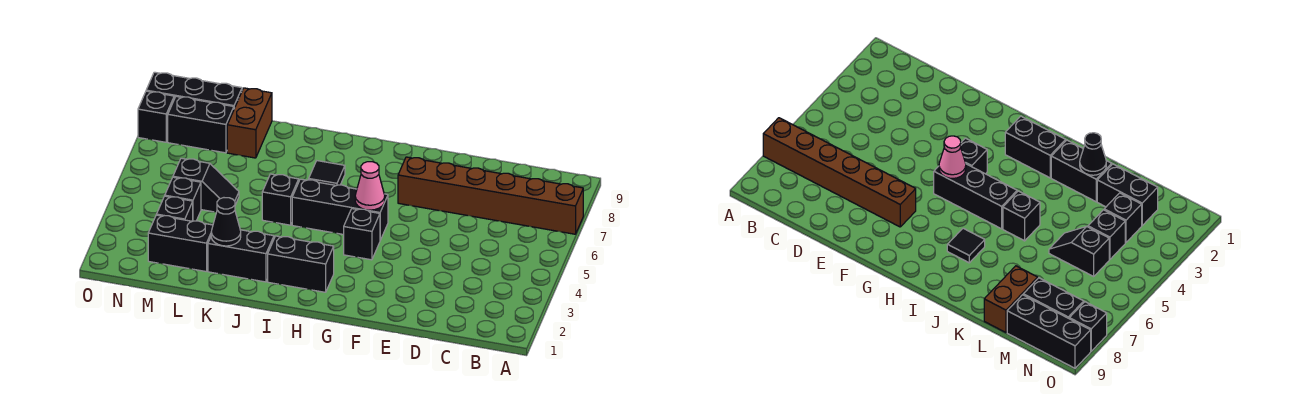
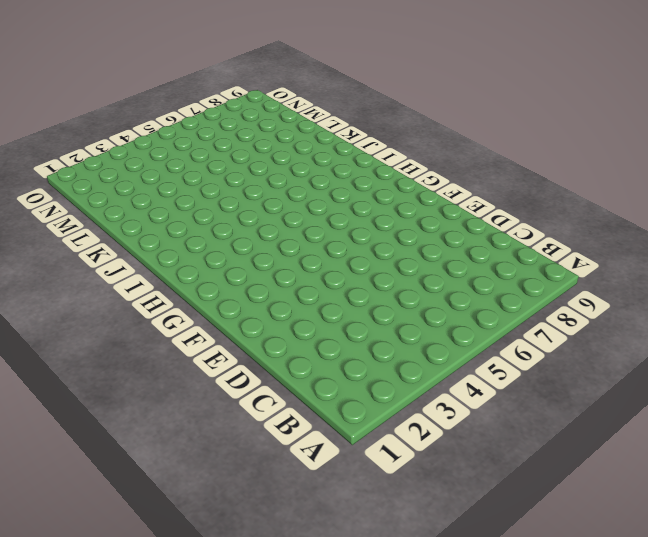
none -> brown 1x6 brick [398,157,583,234]
none -> black 1x1 brick [344,209,380,260]
none -> black 1x3 brick [292,179,388,240]

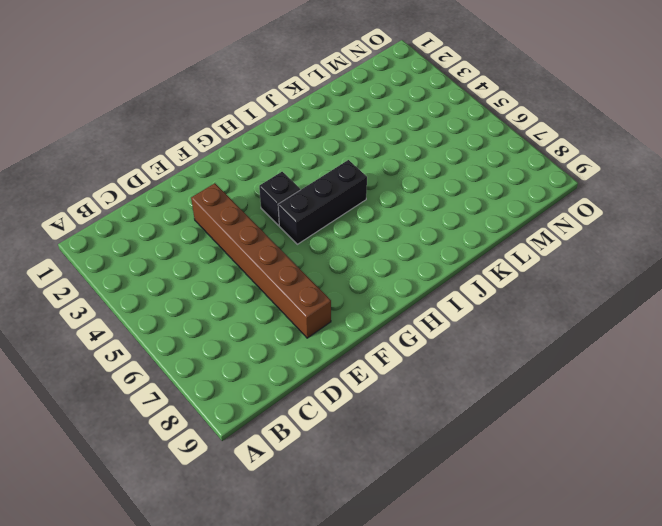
brown 1x6 brick [191,183,331,338] -> brown 1x6 brick turned to [398,157,583,234]
none -> black 1x2 brick [268,236,334,292]
none -> black 1x1 tile [309,161,345,186]
none -> black 1x2 brick [208,230,274,282]

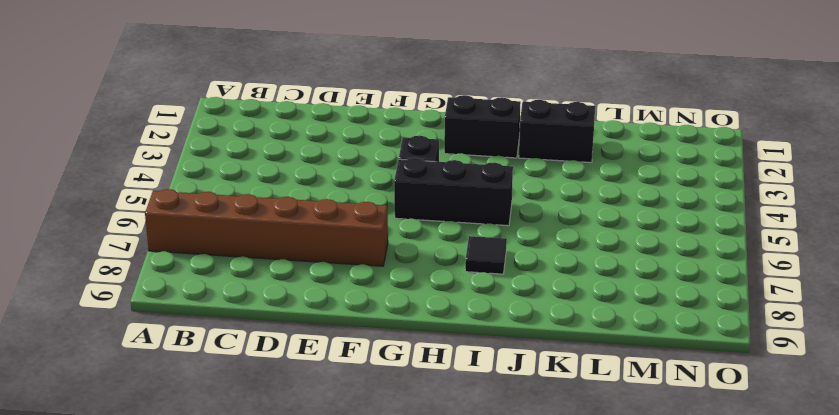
none -> black 1x1 brick [262,174,299,225]
none -> black 1x2 brick [148,215,213,271]
none -> black 1x2 slope [173,158,239,212]

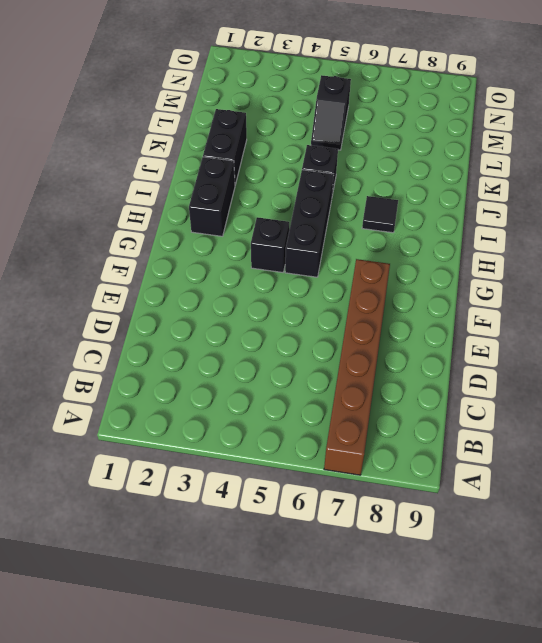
none -> black 1x2 brick [148,215,213,271]
none -> brown 1x2 brick [227,88,272,158]
none -> black 1x1 brick [157,196,193,221]

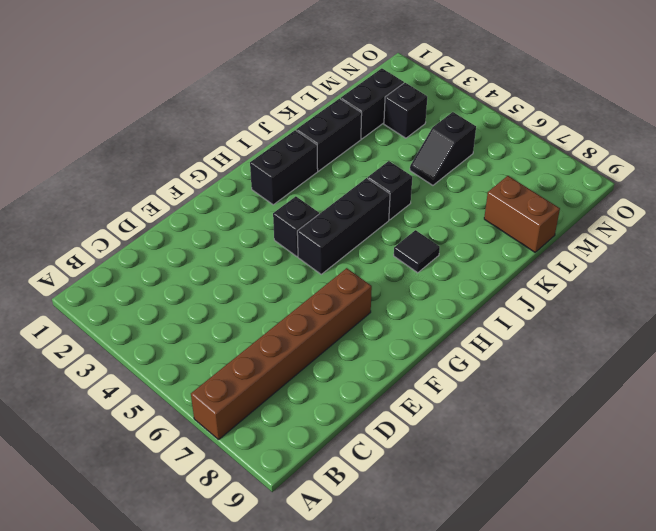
none -> black 1x1 brick [165,177,201,221]
none -> black 1x2 brick [168,96,234,153]
none -> black 1x3 brick [146,72,242,108]

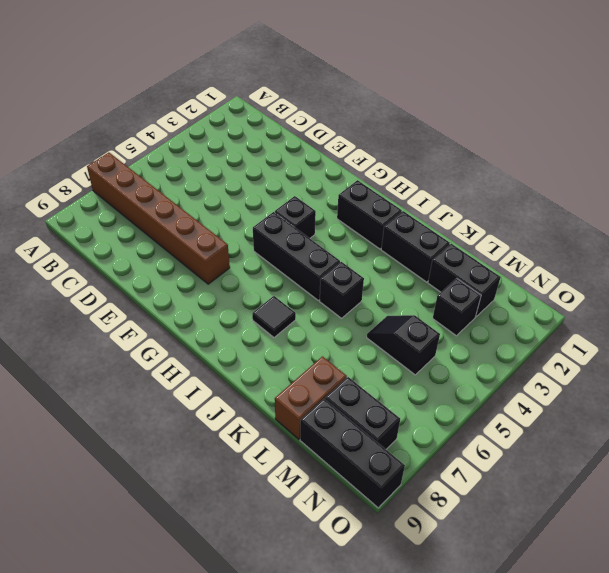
none -> black 1x1 brick [165,177,201,221]
none -> black 1x1 brick [138,91,174,142]
none -> pink 1x1 cone [355,162,385,210]

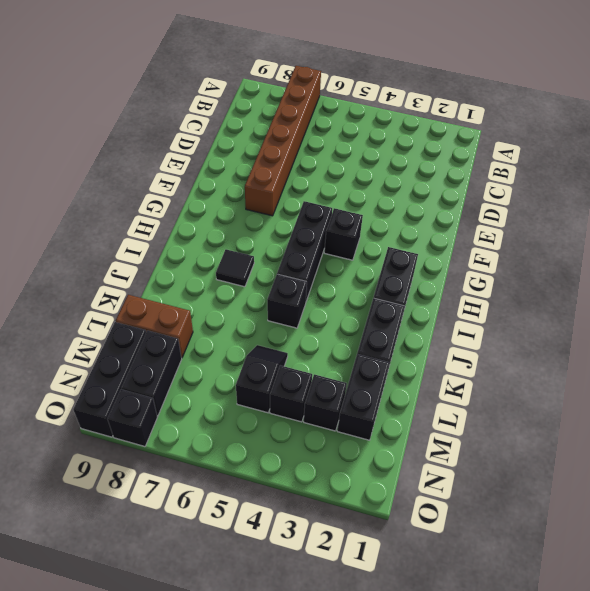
none -> pink 1x1 cone [355,162,385,210]
none -> black 1x1 cone [211,198,241,246]

